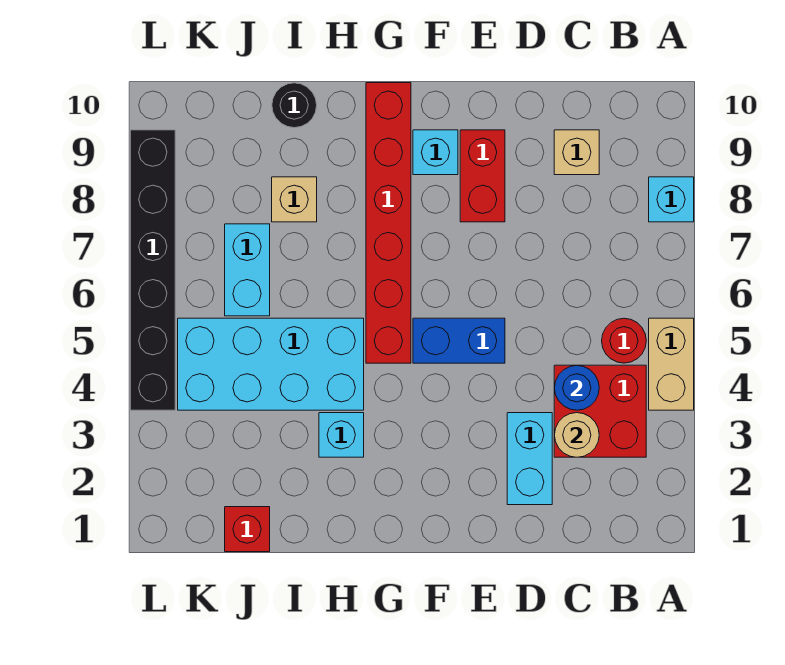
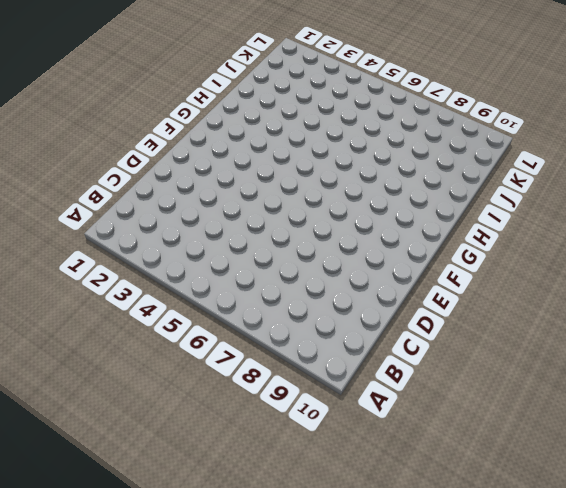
none -> tan 1x2 brick [649,318,694,410]
none -> cyan 1x1 brick [649,177,694,222]
none -> red 2x2 brick [554,365,646,457]

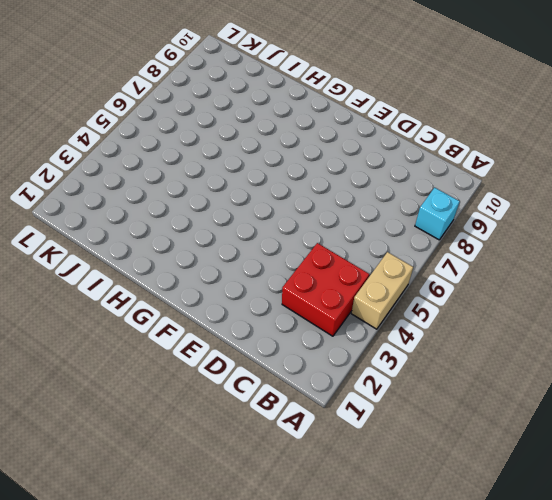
none -> red 1x1 round brick [602,318,646,363]
none -> tan 1x1 brick [554,130,599,175]
none -> cyan 1x2 brick [507,413,552,505]

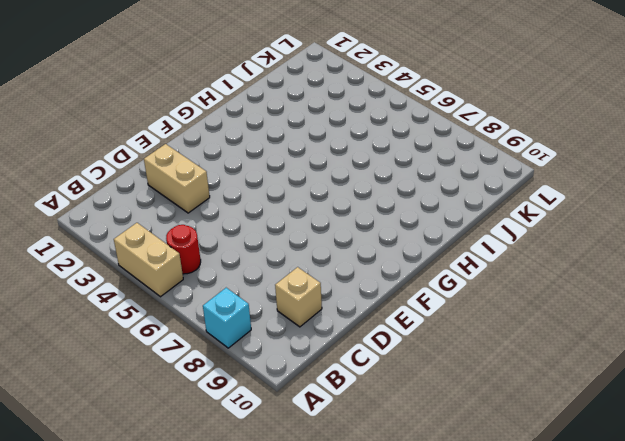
tan 1x2 brick [144,144,210,213] -> cyan 1x2 brick [507,413,552,505]
none -> red 2x2 brick [554,365,646,457]
none -> blue 1x2 brick [413,318,505,363]
none -> red 1x2 brick [460,130,505,222]

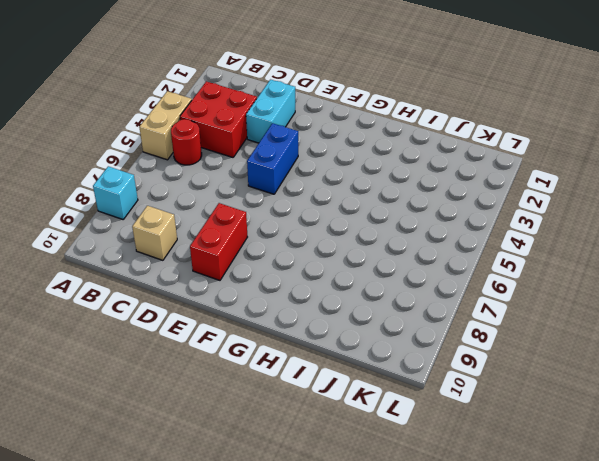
blue 1x2 brick [247,123,298,194] -> blue 1x2 brick turned to [413,318,505,363]
none -> cyan 1x1 brick [413,130,458,175]
none -> red 1x6 brick [366,83,411,363]
none -> cyan 1x1 brick [319,413,364,457]

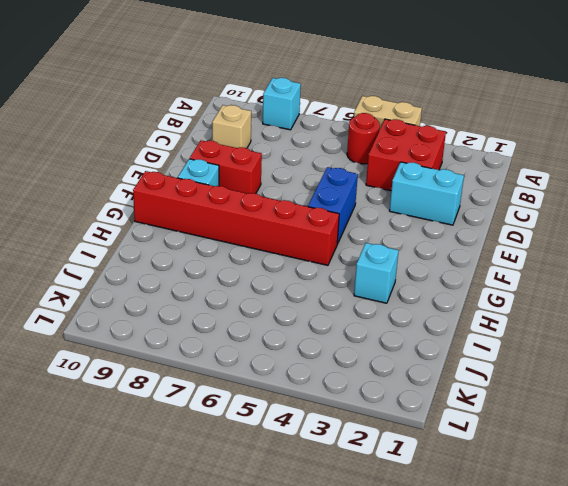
none -> cyan 2x4 brick [178,318,364,410]
none -> tan 1x1 brick [272,177,317,222]
none -> black 1x1 round brick [272,83,317,128]

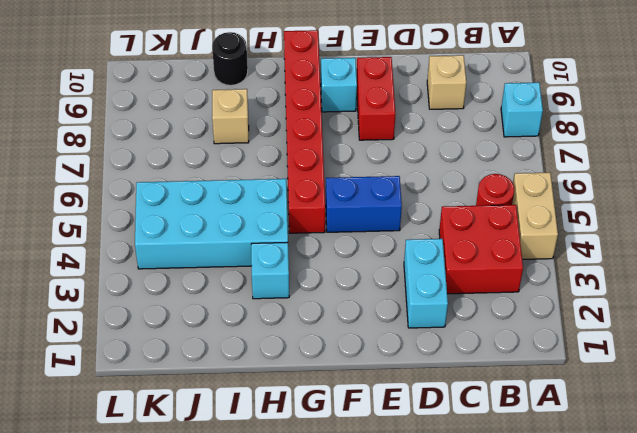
none -> red 1x1 brick [225,507,270,552]
none -> cyan 1x2 brick [225,224,270,316]
none -> black 1x6 brick [130,130,175,410]

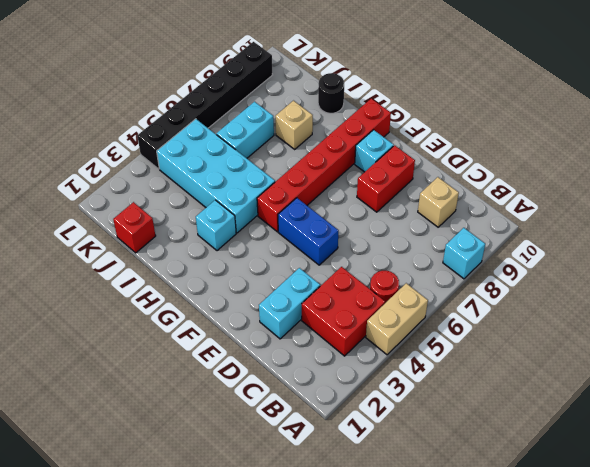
none -> tan 1x1 round brick [555,413,599,457]
none -> blue 1x1 round brick [555,366,599,410]

